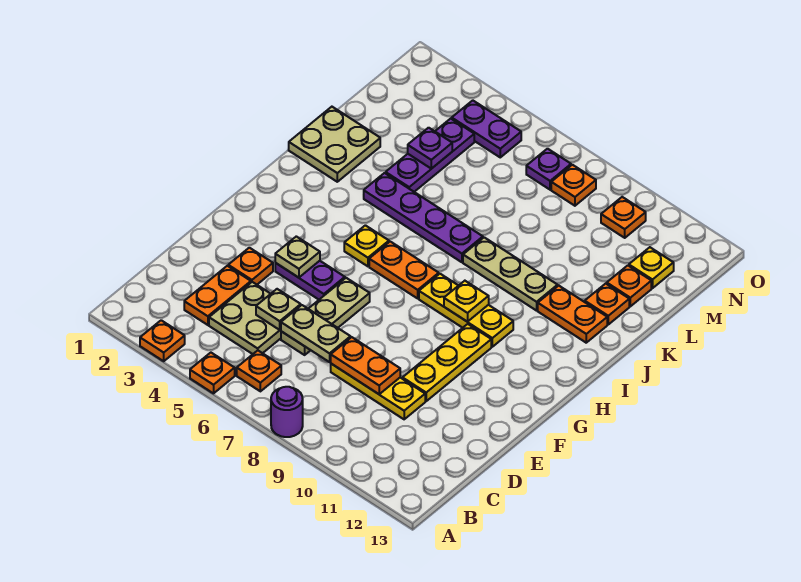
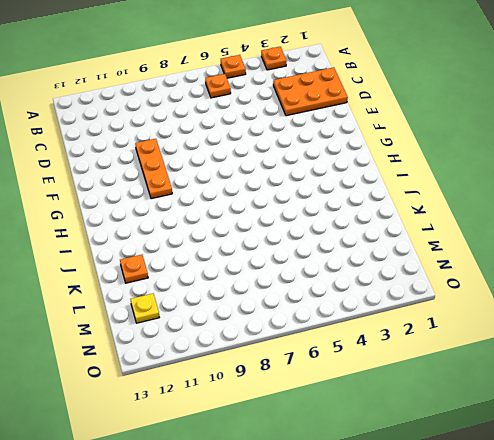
orange 2x3 plate [273,67,348,116] -> orange 1x2 plate [184,266,251,325]
orange 1x3 plate [135,139,172,199] -> yellow 1x3 plate [403,324,491,401]
none -> purple 1x1 round brick [271,387,303,437]
none -> tan 2x2 plate [209,282,281,354]
none -> tan 1x3 plate [281,278,370,355]
none -> yellow 1x3 plate [331,364,425,419]

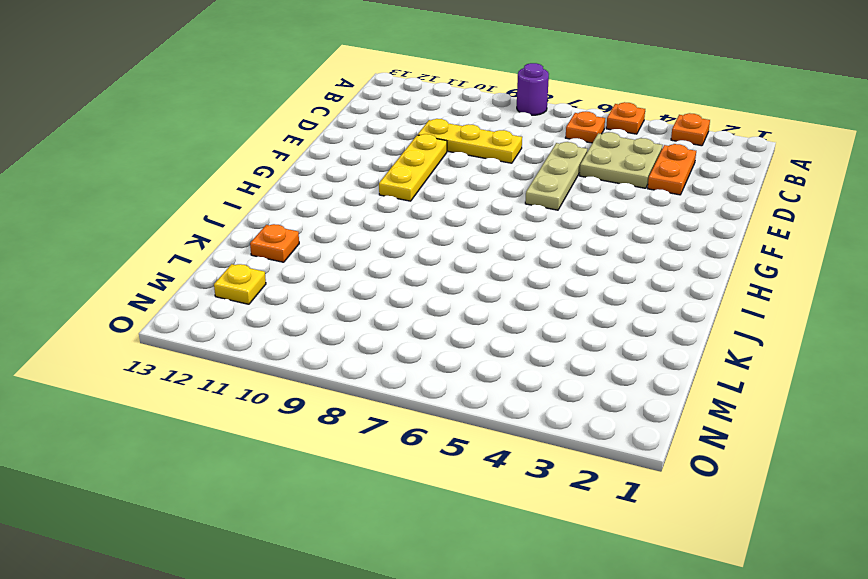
none -> orange 1x1 plate [228,248,273,285]
none -> purple 1x2 plate [275,261,345,299]
none -> yellow 1x1 plate [344,225,389,266]
none -> orange 1x2 plate [369,242,439,298]

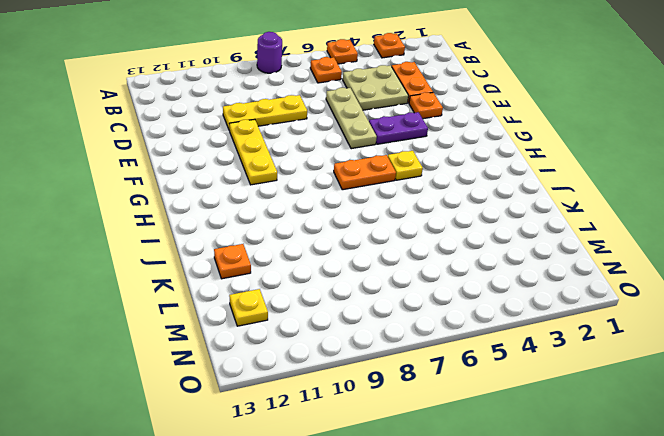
none -> yellow 1x3 plate [419,274,513,347]
none -> tan 2x2 plate [289,107,380,182]
none -> purple 1x4 plate [364,173,483,262]
none -> tan 1x3 plate [463,237,558,311]

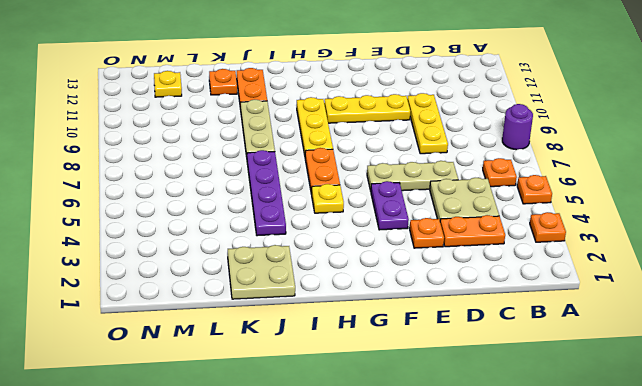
none -> purple 1x3 plate [386,119,474,192]
none -> orange 1x1 plate [607,265,651,306]
none -> purple 1x2 plate [452,100,521,157]
none -> purple 1x1 plate [526,149,571,190]

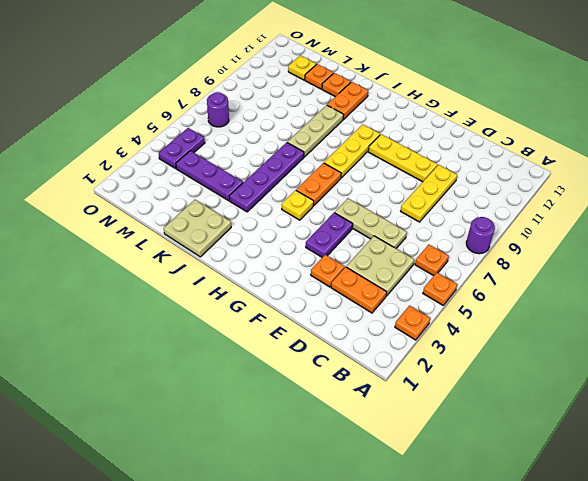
purple 1x1 round brick [207,92,229,127] -> purple 1x1 plate [526,149,571,190]
none -> orange 1x1 plate [551,165,596,206]
none -> orange 1x1 plate [601,197,646,238]
none -> tan 1x1 plate [256,289,301,330]
none -> tan 1x2 plate [281,305,351,362]

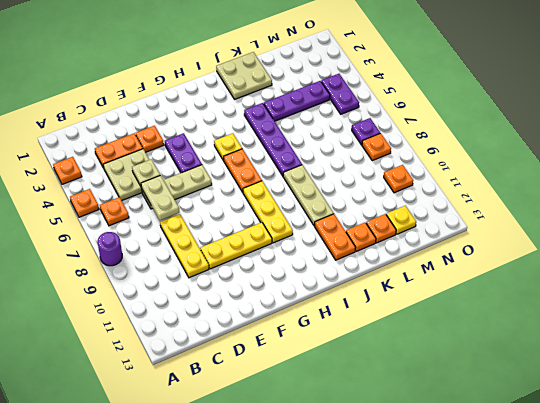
none -> orange 1x2 plate [331,337,400,394]
none -> tan 1x1 plate [275,236,320,278]
none -> yellow 1x1 plate [444,281,489,322]
none -> purple 1x1 plate [408,128,452,169]

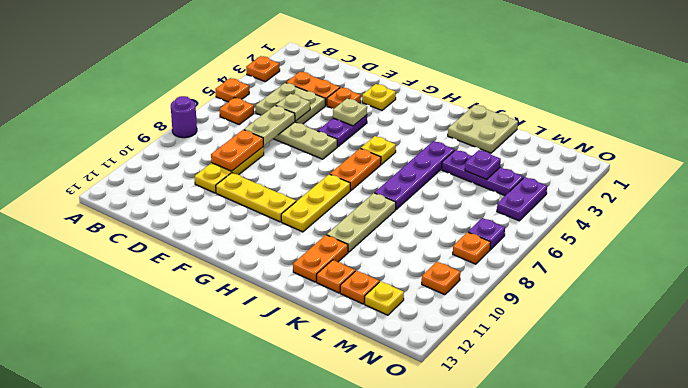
yellow 1x1 plate [362,84,396,110] -> yellow 1x1 plate moved to [444,281,489,322]

